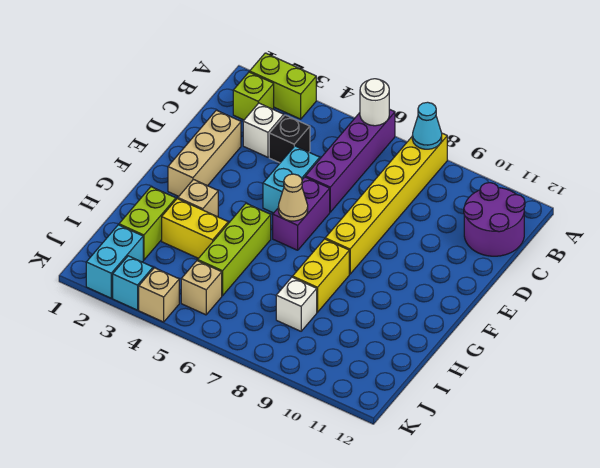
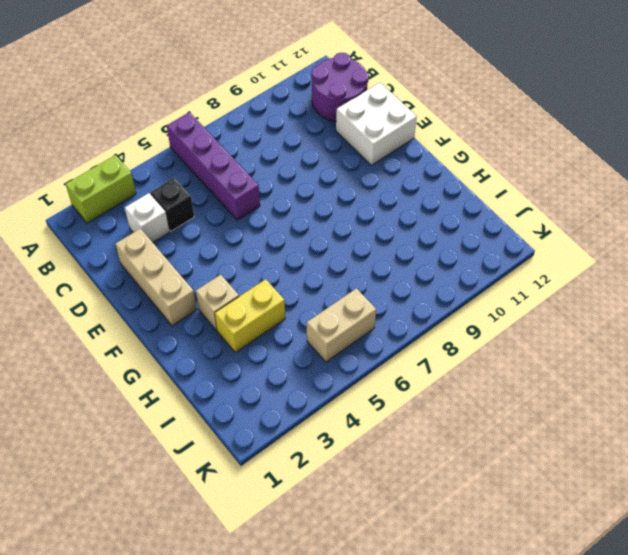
white 2x2 brick [336,83,417,165] -> none
tan 1x2 brick [307,288,376,362] -> tan 1x1 brick [181,261,222,315]
none -> yellow 1x6 brick [325,133,447,274]
none -> lime 1x1 brick [233,72,274,120]
none -> cyan 1x2 brick [263,146,320,213]

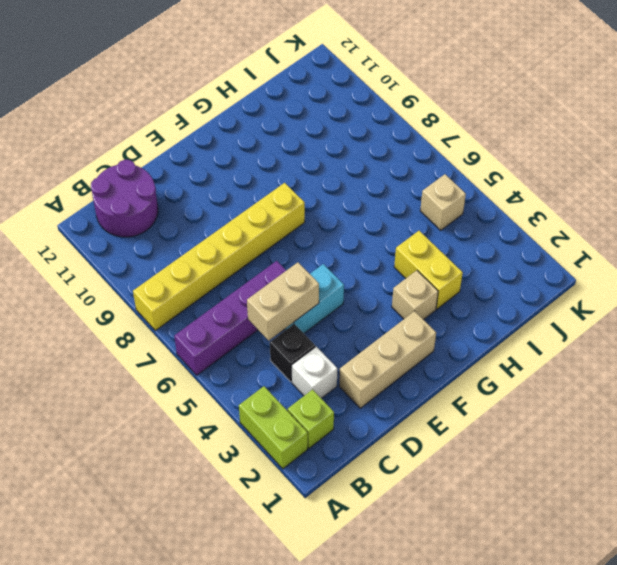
tan 1x2 brick [247,262,319,340] -> none
none -> purple 1x2 brick [273,177,330,250]
none -> lime 1x3 brick [198,203,271,296]
none -> yellow 1x2 brick [293,239,349,312]

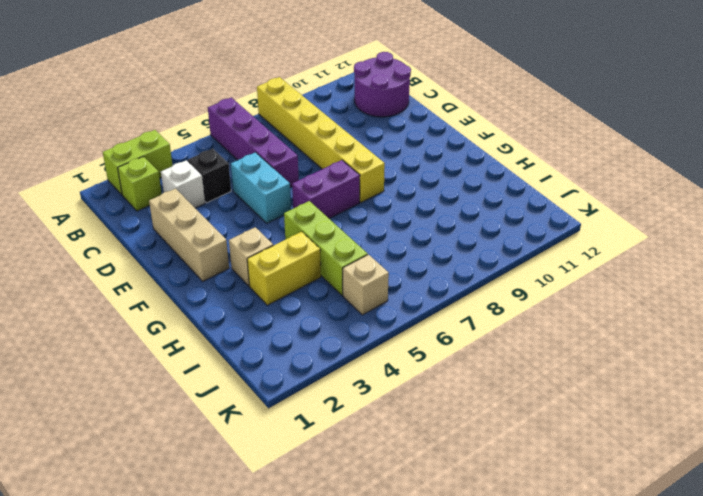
purple 1x2 brick [292,160,360,218] -> purple 1x2 brick turned to [273,177,330,250]
none -> yellow 1x2 brick [293,239,349,312]
none -> lime 1x2 brick [119,187,176,260]
none -> white 1x1 brick [276,277,317,331]

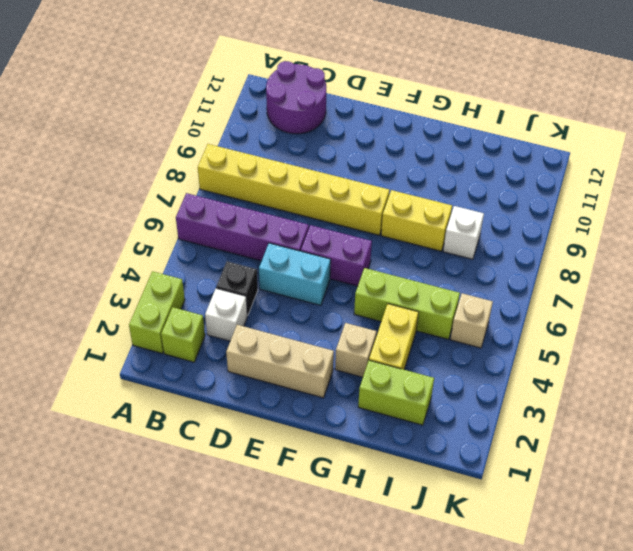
none -> cyan 1x2 brick [86,225,143,298]
none -> cyan 1x1 brick [113,256,153,310]
none -> tan 1x1 brick [139,268,179,322]

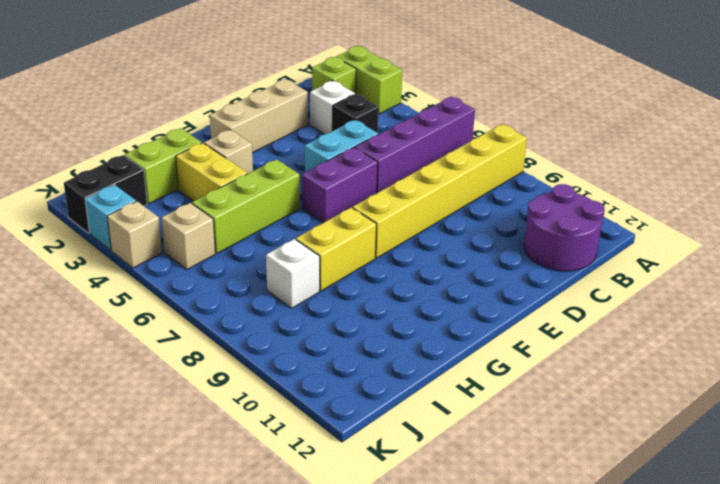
black 1x2 brick [64,155,147,233] -> cyan 1x2 brick [86,225,143,298]
none -> white 1x1 round brick [360,79,389,126]
none -> cyan 1x1 cone [412,102,442,149]
none -> tan 1x1 cone [278,174,308,221]

